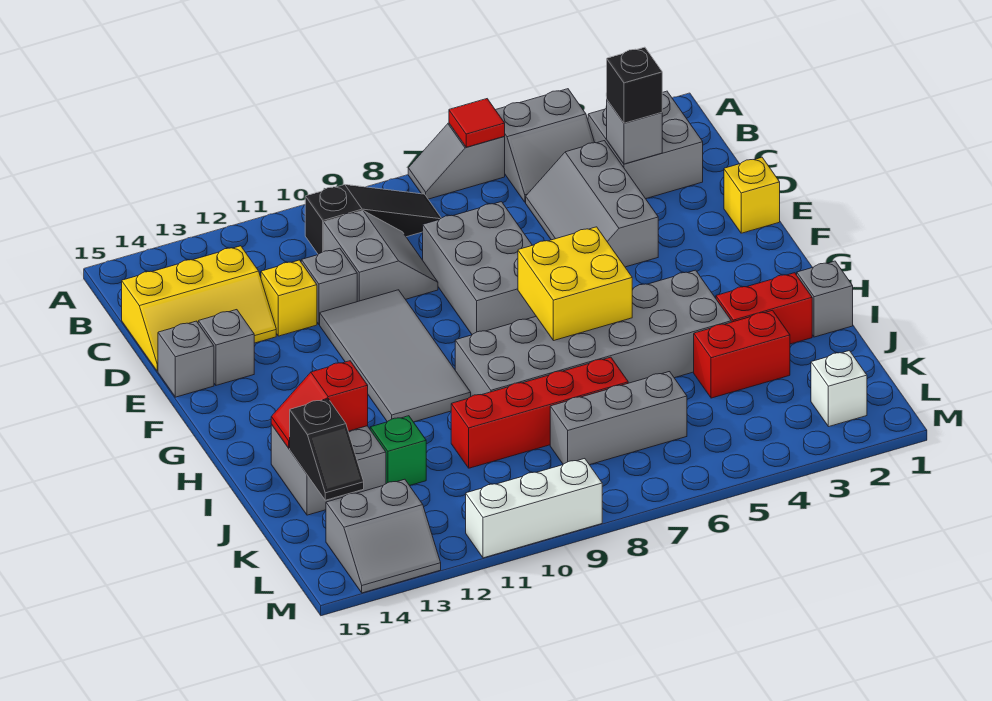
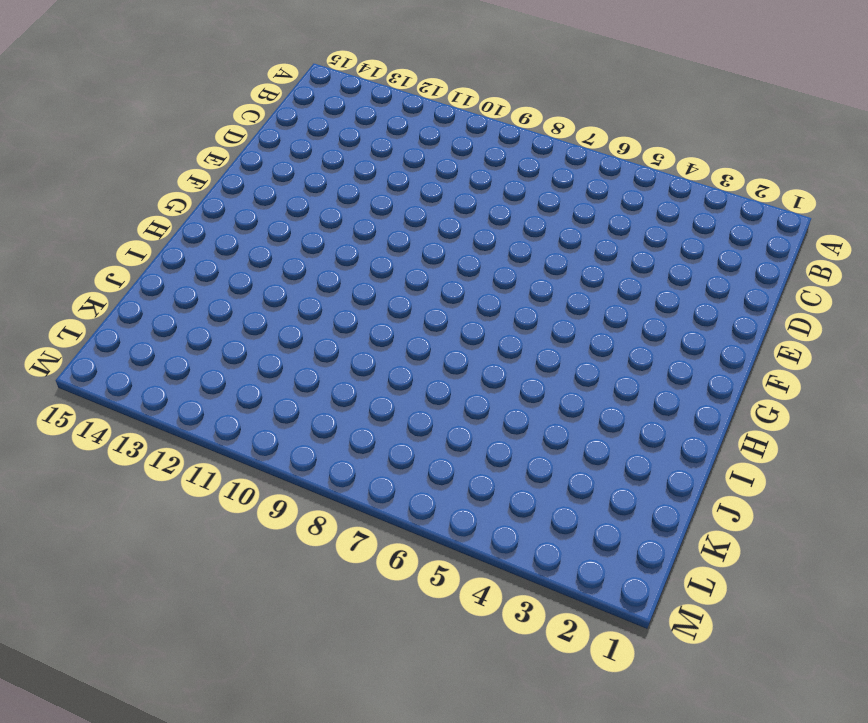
none -> grey 2x2 slope [496,89,595,202]
none -> grey 1x2 slope [408,123,505,199]
none -> grey 2x2 brick [588,91,703,199]
none -> black 1x3 slope [305,185,441,254]

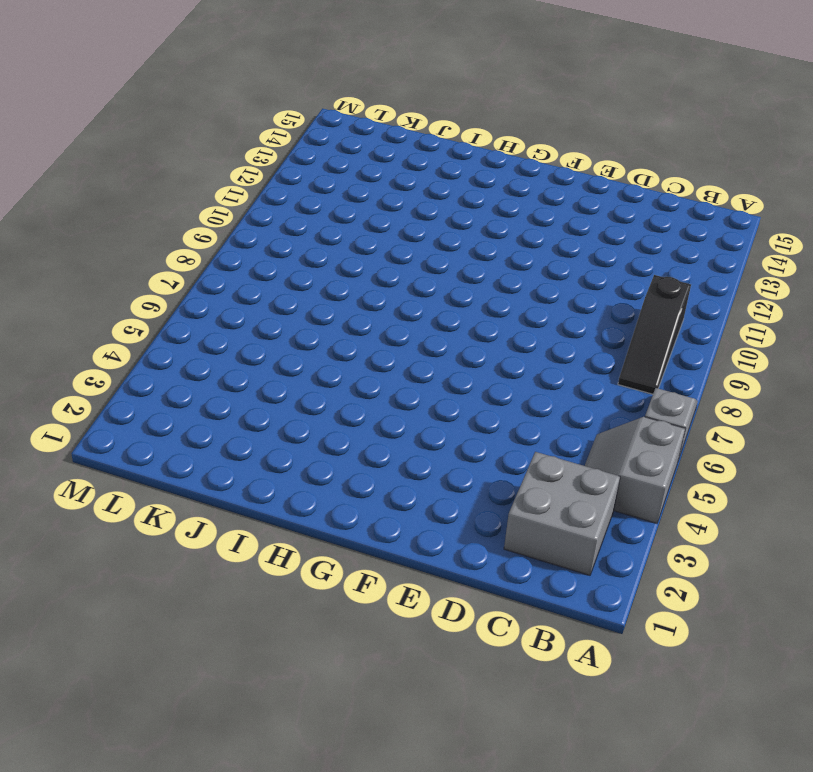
none -> grey 2x3 slope [526,141,658,267]
none -> grey 2x2 slope [324,211,438,302]
none -> yellow 2x3 slope [122,246,276,371]
none -> grey 2x3 brick [423,202,536,334]

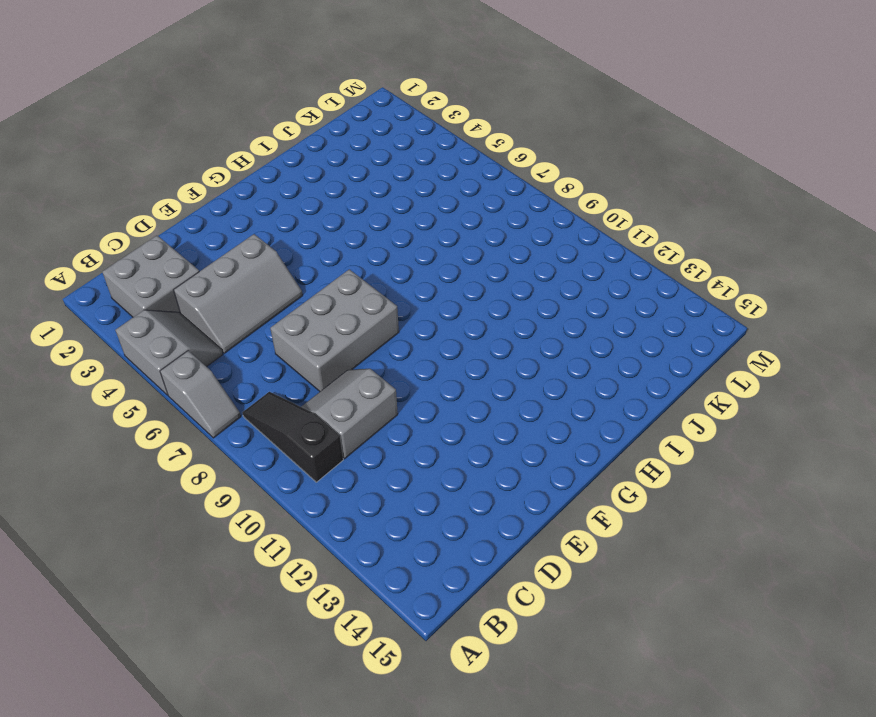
none -> yellow 2x3 slope [122,246,276,371]
none -> grey 1x1 brick [301,248,357,324]
none -> yellow 1x1 brick [261,260,317,336]
none -> yellow 1x1 brick [724,157,780,233]

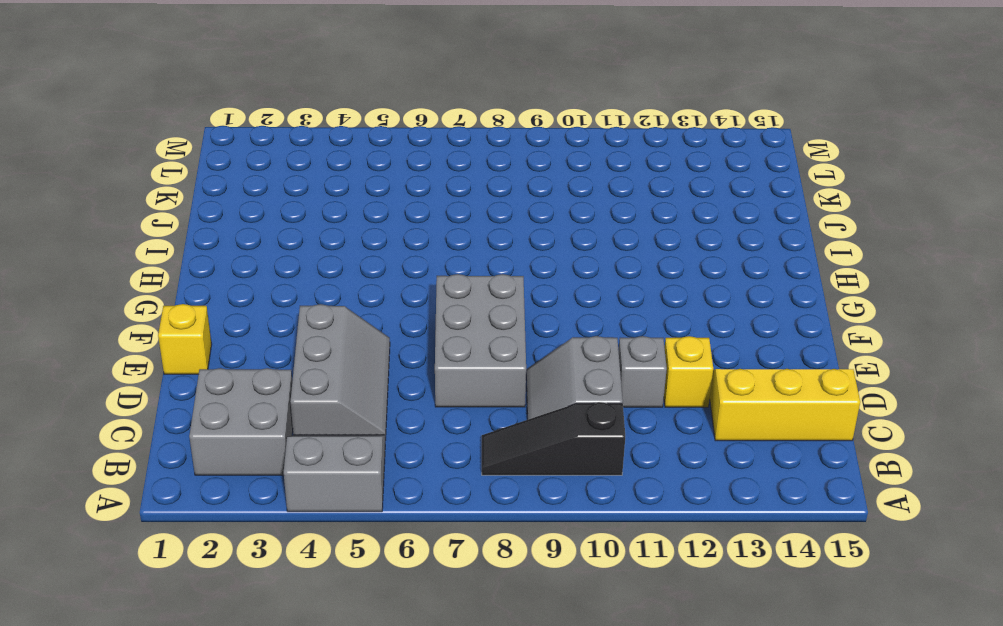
none -> grey 1x2 slope [408,123,505,199]
none -> grey 2x4 tile [320,290,471,422]
none -> grey 1x1 brick [198,310,254,385]
none -> grey 1x1 brick [158,321,214,397]

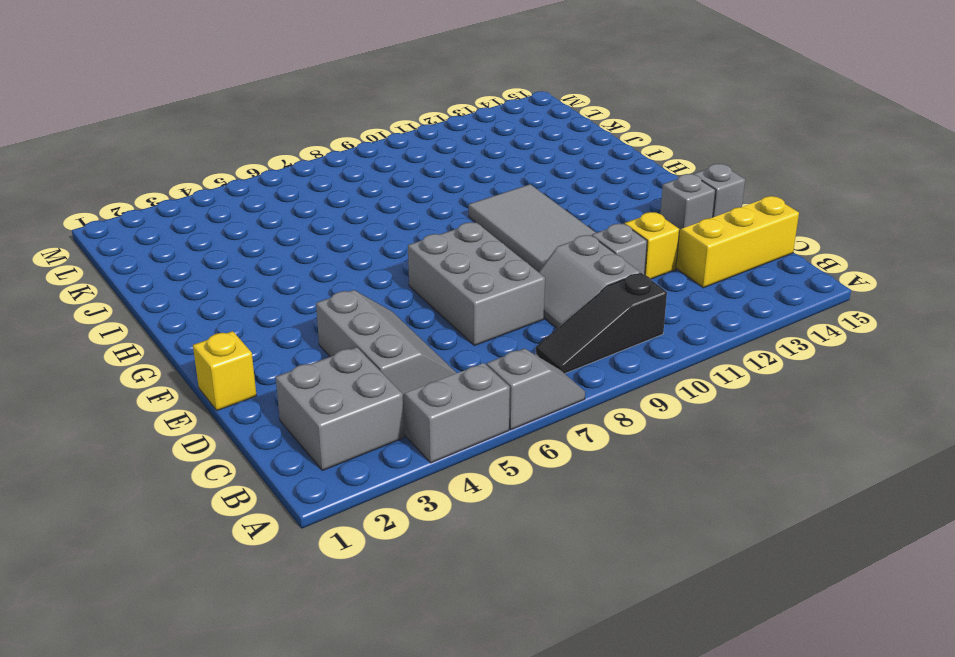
none -> grey 2x6 brick [455,270,731,396]
none -> grey 1x1 brick [797,261,853,337]
none -> red 1x2 brick [716,273,812,344]
none -> grey 2x2 brick [271,425,386,515]

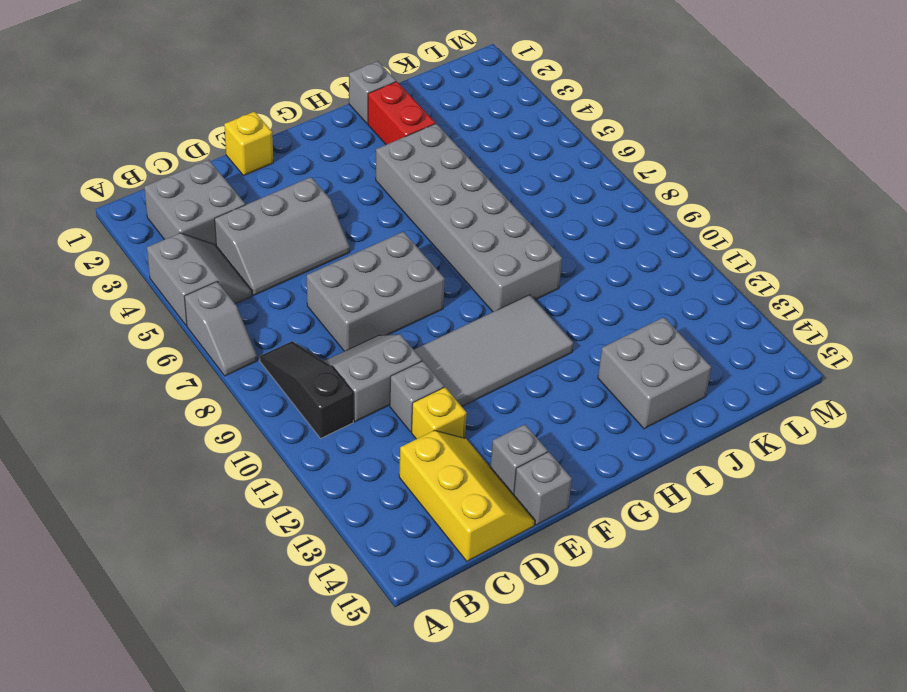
none -> red 1x2 brick [694,310,790,398]
none -> red 1x4 brick [451,357,628,468]
none -> green 1x1 brick [370,416,426,486]
none -> grey 1x3 brick [550,372,687,465]

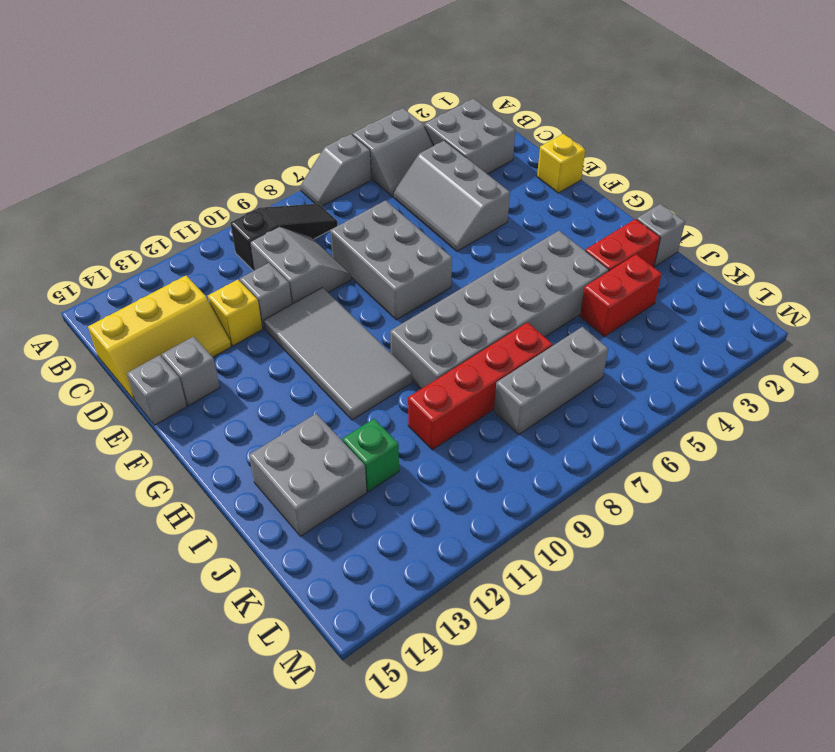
none -> white 1x1 brick [811,351,867,427]
none -> grey 2x2 slope [326,479,441,593]
none -> white 1x3 brick [466,459,602,558]
none -> red 1x1 tile [449,99,505,147]

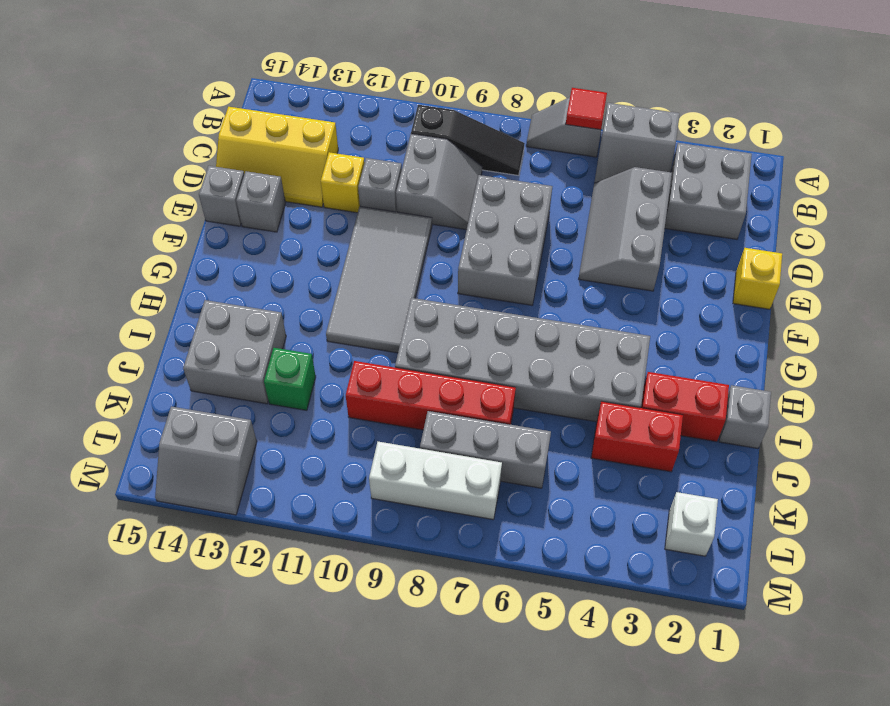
white 1x3 brick [369,442,502,519] -> white 1x3 brick moved to [466,459,602,558]
none -> grey 1x1 brick [607,100,662,164]
none -> yellow 2x2 brick [518,227,632,341]
none -> red 1x2 slope [271,361,368,448]
none -> black 1x2 slope [290,398,364,500]

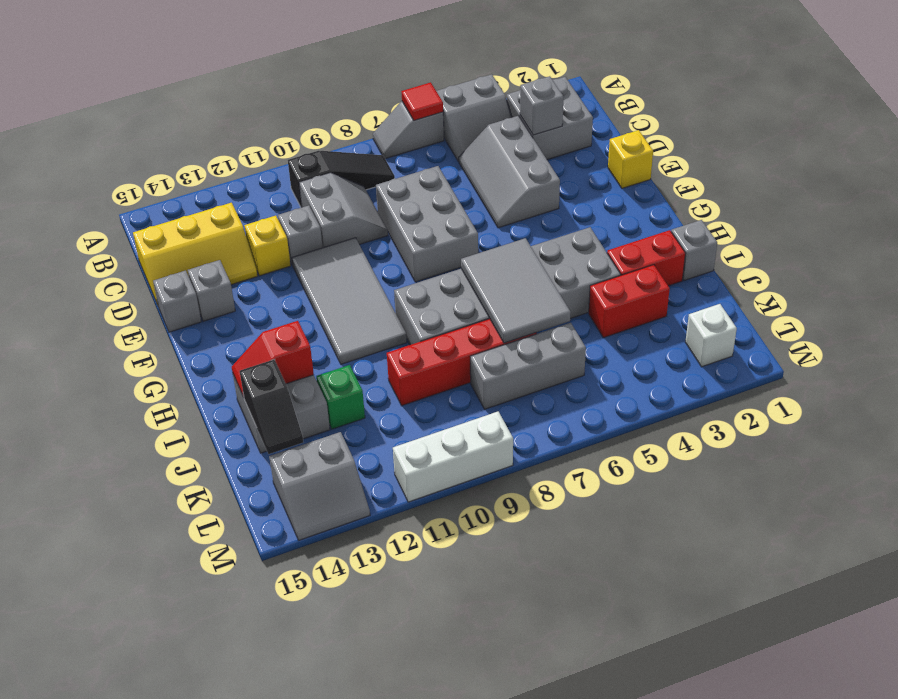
grey 2x3 tile [461,238,571,343] -> yellow 2x2 brick [518,227,632,341]
none -> black 1x1 brick [607,47,662,123]

